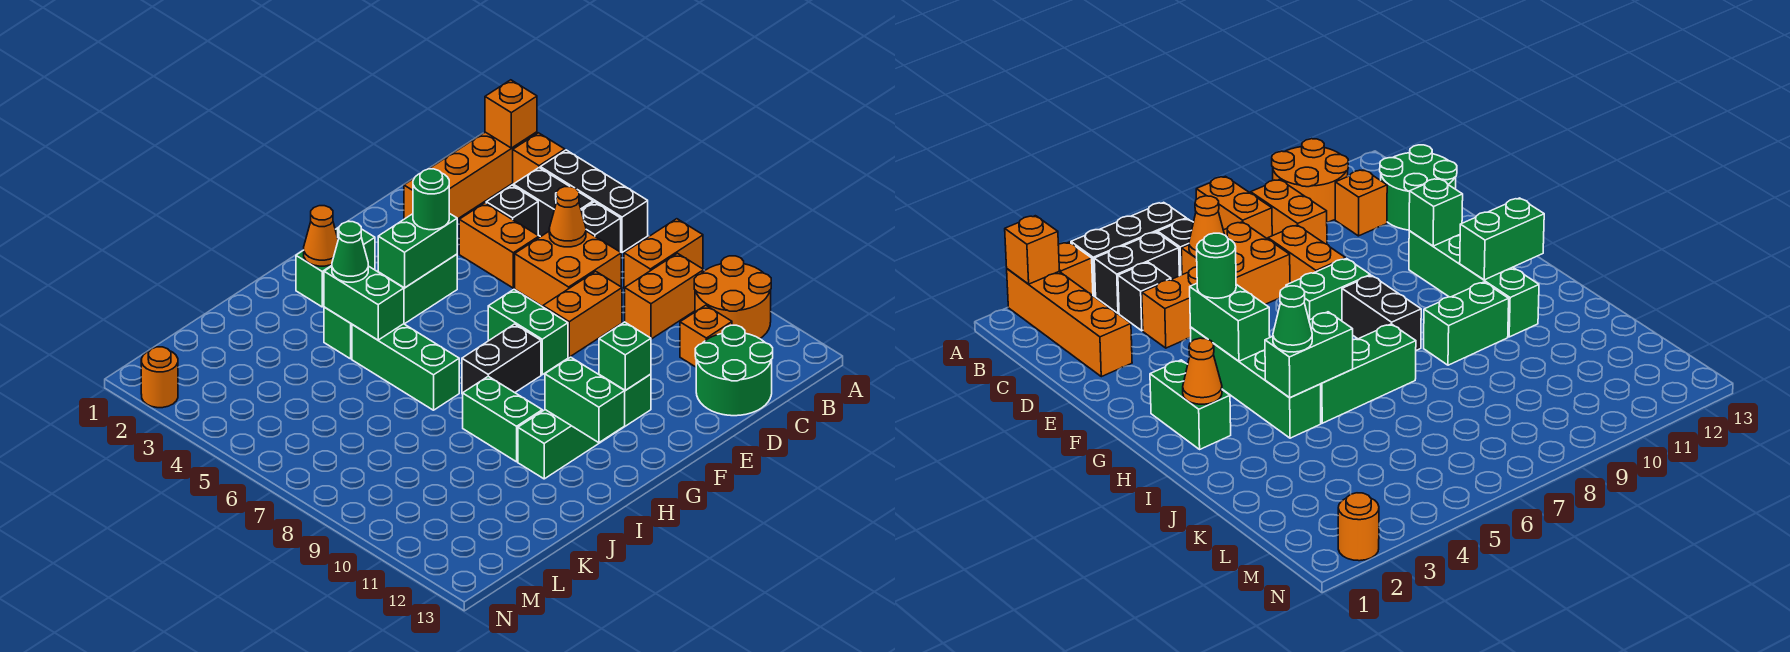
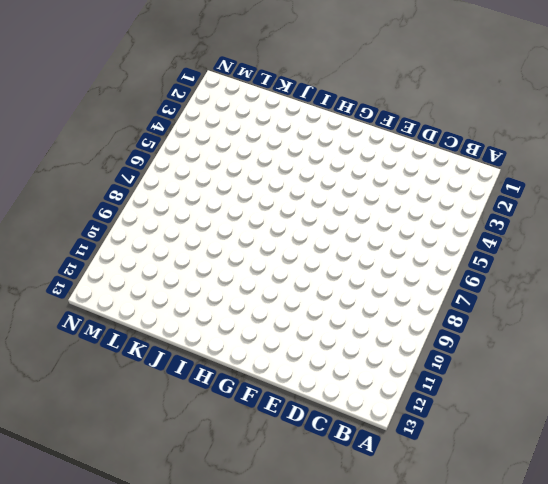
none -> orange 1x4 brick [404,132,537,219]
none -> orange 1x1 brick [513,133,565,184]
none -> black 1x3 brick [540,150,648,252]
none -> orange 1x2 brick [624,219,703,289]

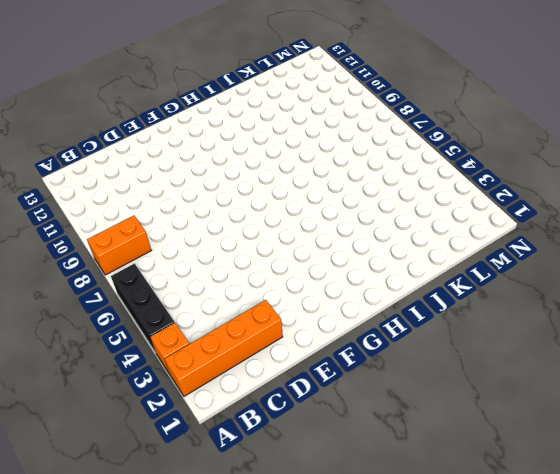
none -> orange 2x2 round brick [694,256,771,339]
none -> black 1x2 brick [513,168,593,237]
none -> black 1x1 brick [581,202,621,252]
none -> orange 1x2 brick [625,253,704,339]

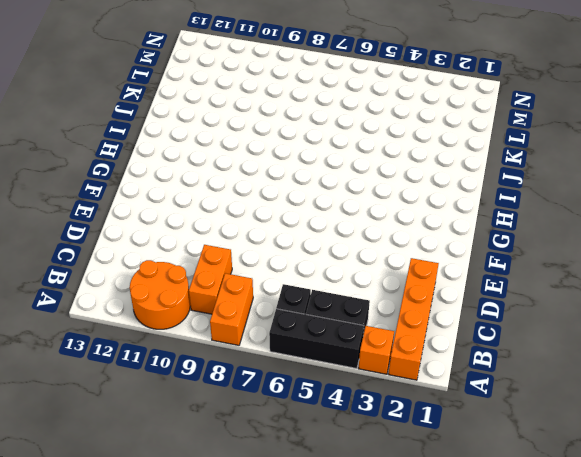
none -> black 1x1 brick [486,185,538,235]
none -> orange 2x2 brick [515,231,621,306]
none -> orange 1x1 brick [680,305,732,367]
none -> green 2x2 round brick [695,325,773,416]

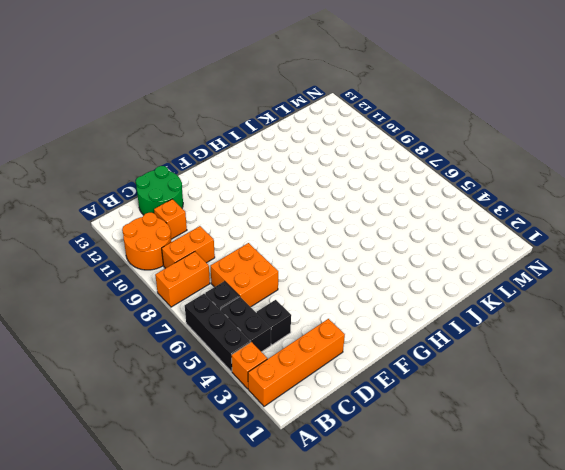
none -> orange 1x2 brick [459,203,539,288]
none -> orange 1x2 brick [543,271,622,357]
none -> green 1x4 brick [324,254,457,359]
none -> green 1x2 brick [488,290,568,375]

